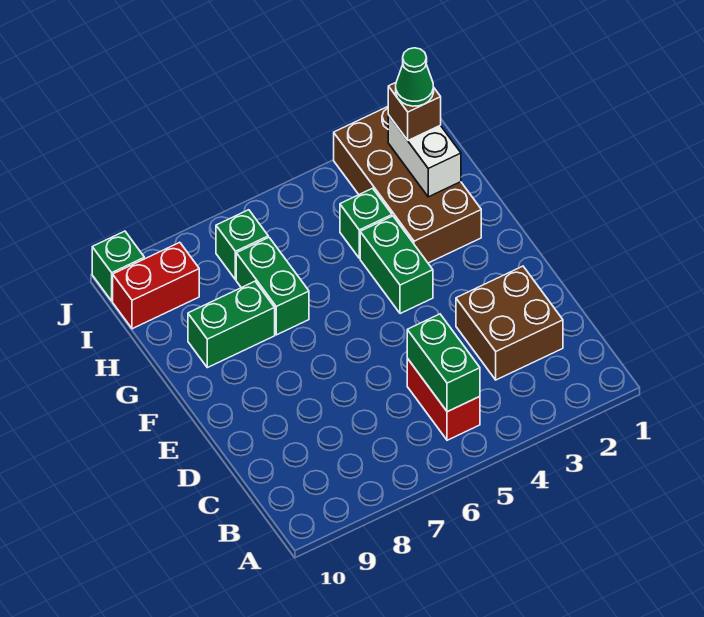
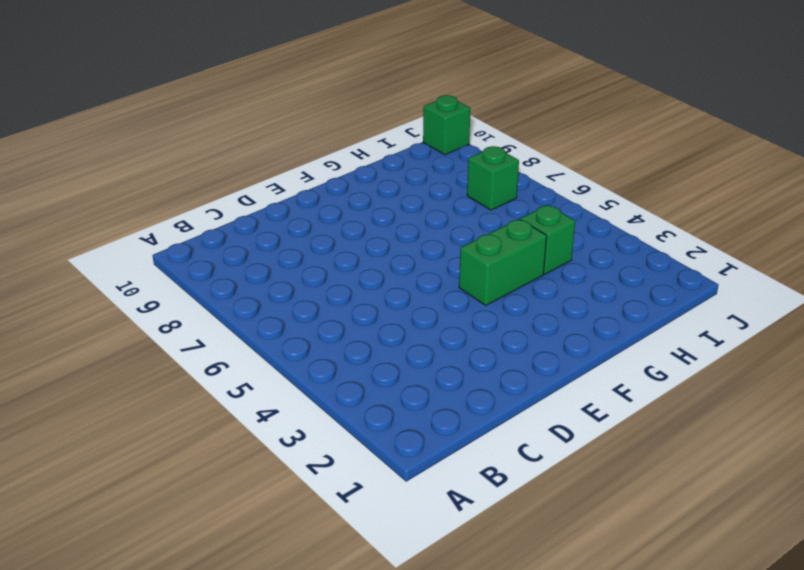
none -> red 1x2 brick [407,358,480,440]
none -> brown 2x2 brick [456,266,563,380]
none -> brown 2x4 brick [334,107,481,263]

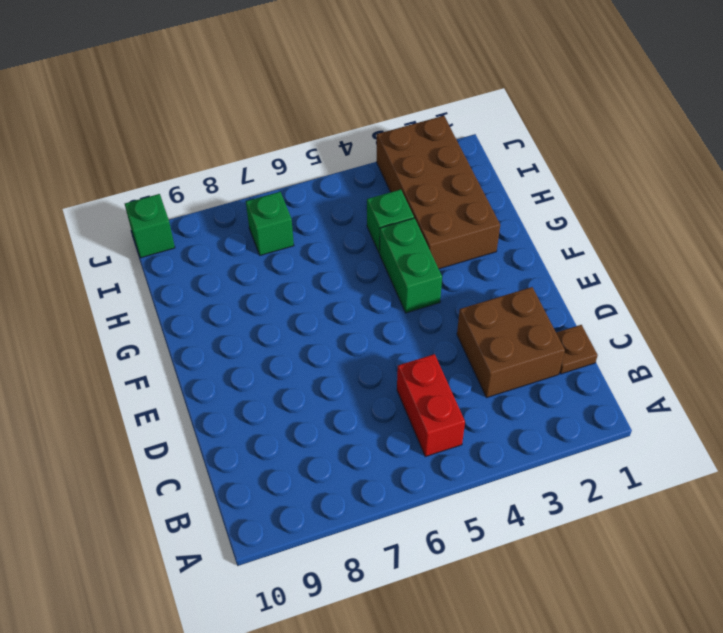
brown 1x1 plate [556,325,598,374] -> none
none -> green 1x2 brick [236,237,309,335]
none -> green 1x2 brick [188,281,275,368]
none -> red 1x2 brick [113,242,199,329]

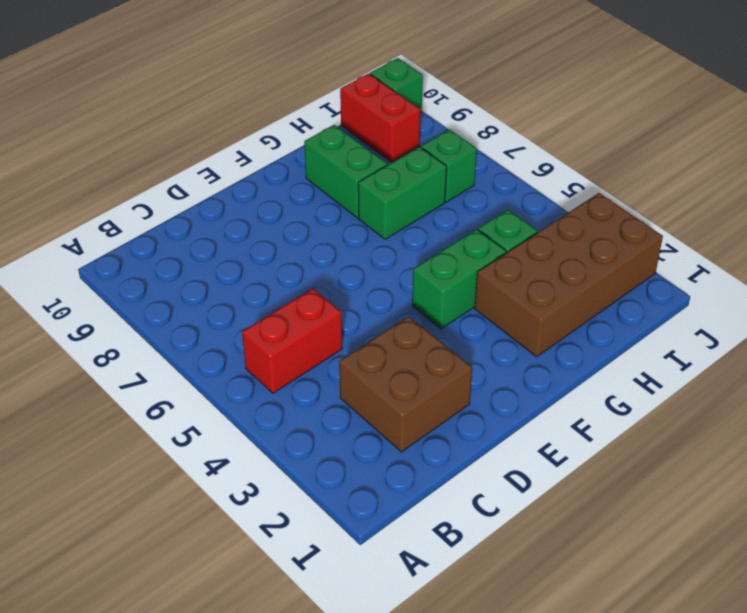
none -> green 1x2 brick [407,314,480,412]
none -> white 1x2 brick [388,115,461,197]
none -> brown 1x1 brick [388,83,441,140]

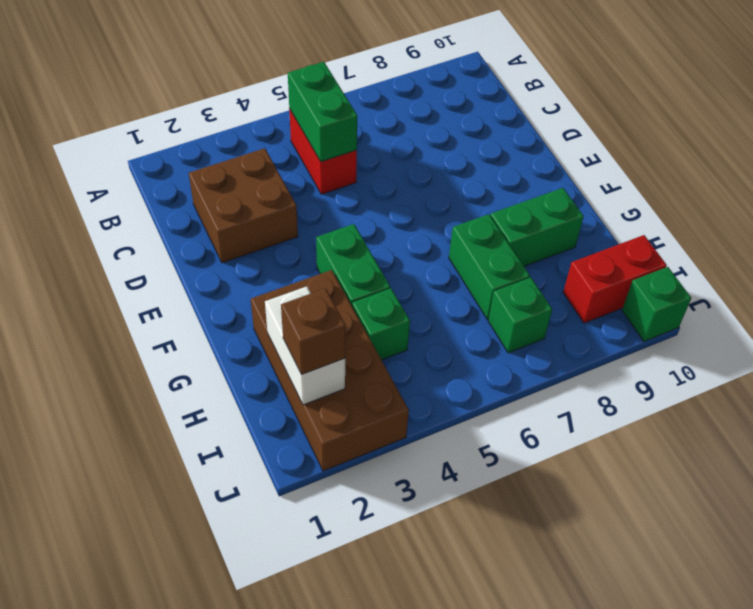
none -> green 1x1 cone [396,48,434,106]

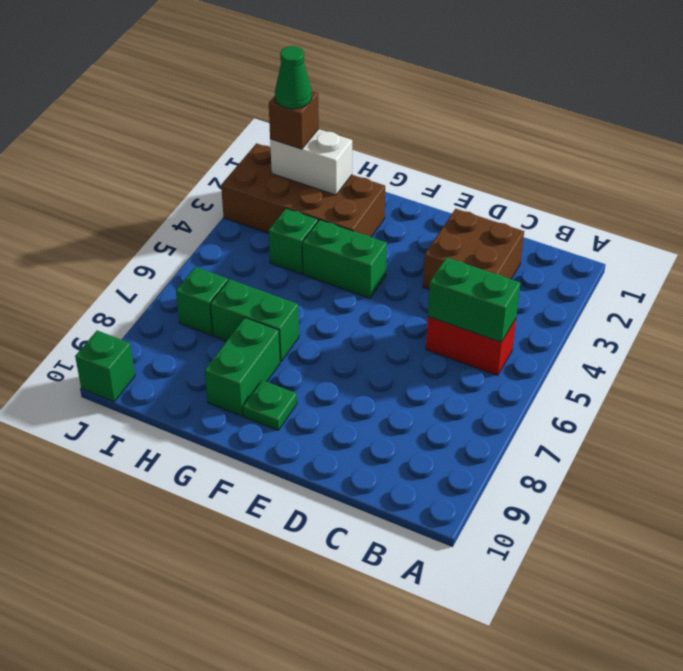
green 1x1 plate [243,380,297,430] -> none
none -> red 1x2 brick [113,242,199,329]

